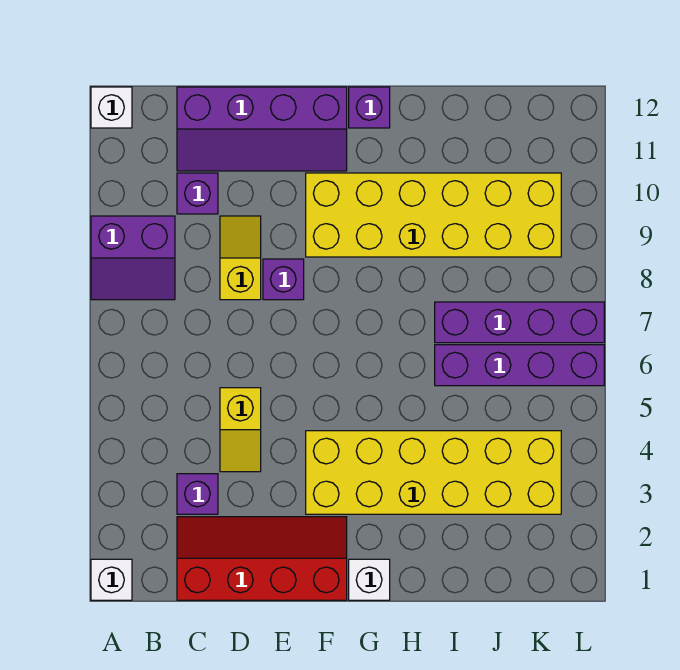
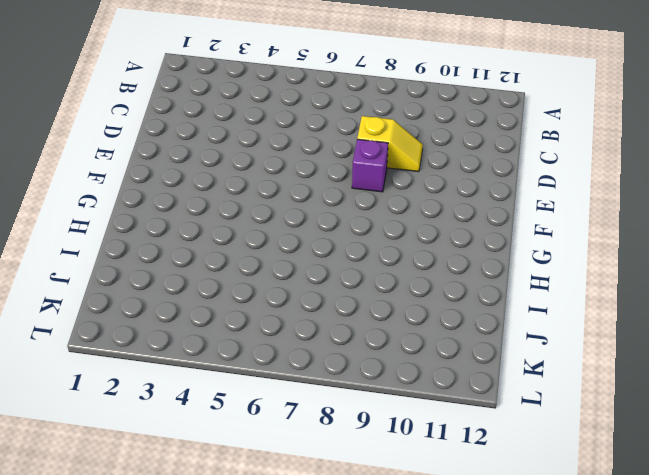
none -> white 1x1 brick [91,559,132,600]
none -> purple 2x2 slope [91,216,175,300]
none -> white 1x1 brick [91,87,132,128]

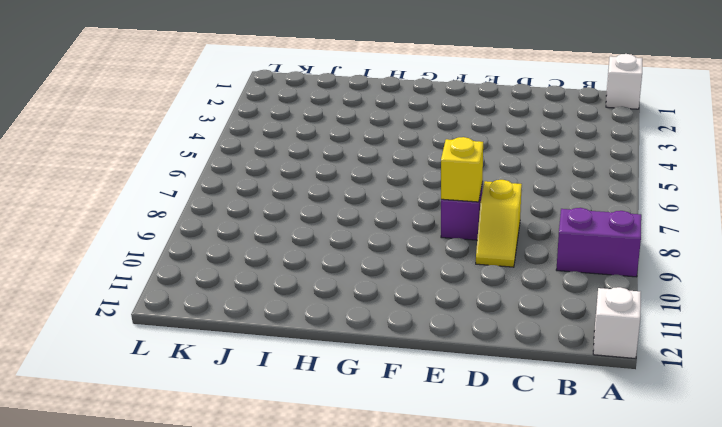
yellow 1x1 brick [441,137,483,202] -> none
none -> red 2x4 slope [177,517,347,600]
none -> purple 1x1 brick [177,474,218,514]
none -> purple 1x1 brick [177,173,218,214]

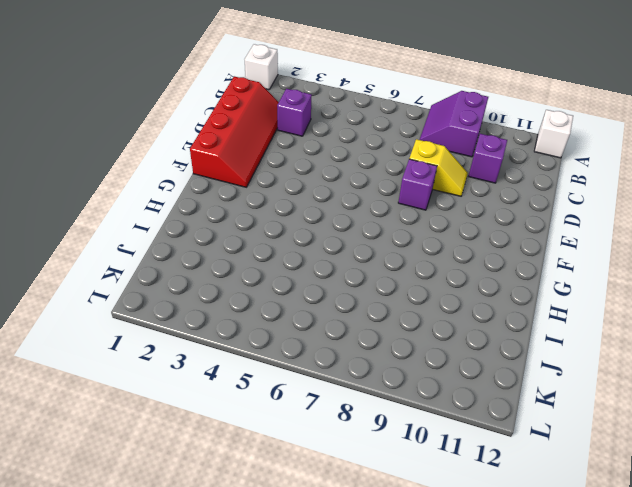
none -> purple 2x4 slope [177,87,347,171]
none -> yellow 1x2 slope [220,388,261,472]
none -> yellow 2x6 brick [306,431,561,514]

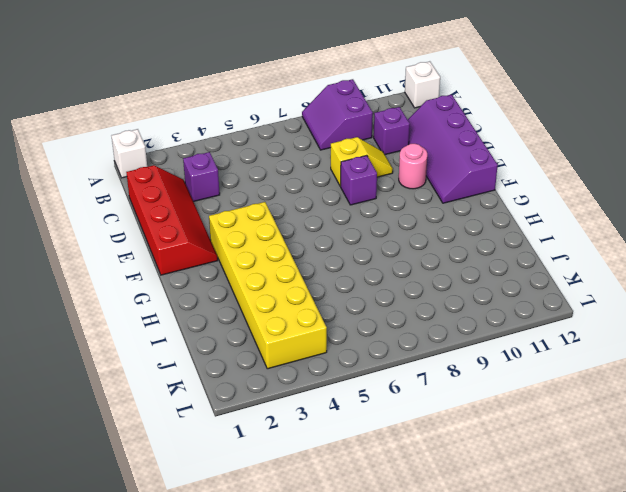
pink 1x1 round brick [399,144,427,189] -> none
none -> yellow 1x2 slope [220,388,261,472]
none -> yellow 2x6 brick [306,173,561,257]
none -> white 1x1 brick [349,559,390,600]

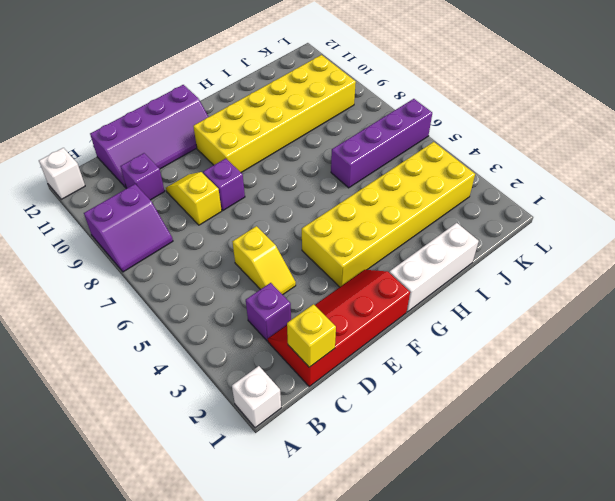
yellow 1x1 brick [287,304,336,367] -> none
white 1x3 brick [389,223,479,312] -> white 1x1 brick [349,559,390,600]
none -> purple 1x1 brick [349,87,390,128]
none -> purple 1x4 brick [435,302,604,343]

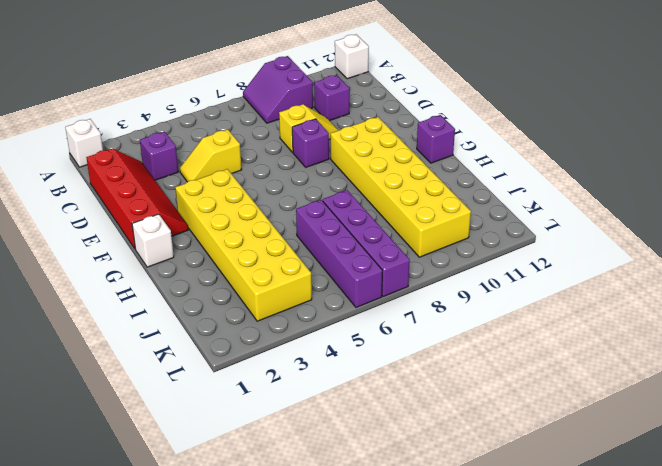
none -> purple 2x4 slope [177,87,347,171]

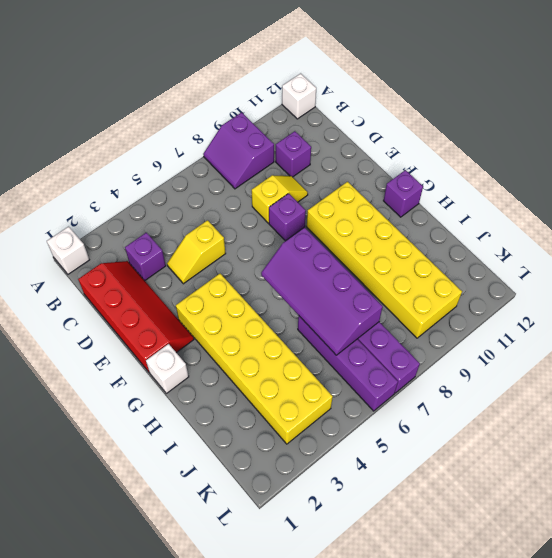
purple 2x4 slope [261,227,383,355] -> purple 2x4 slope moved to [177,87,347,171]

